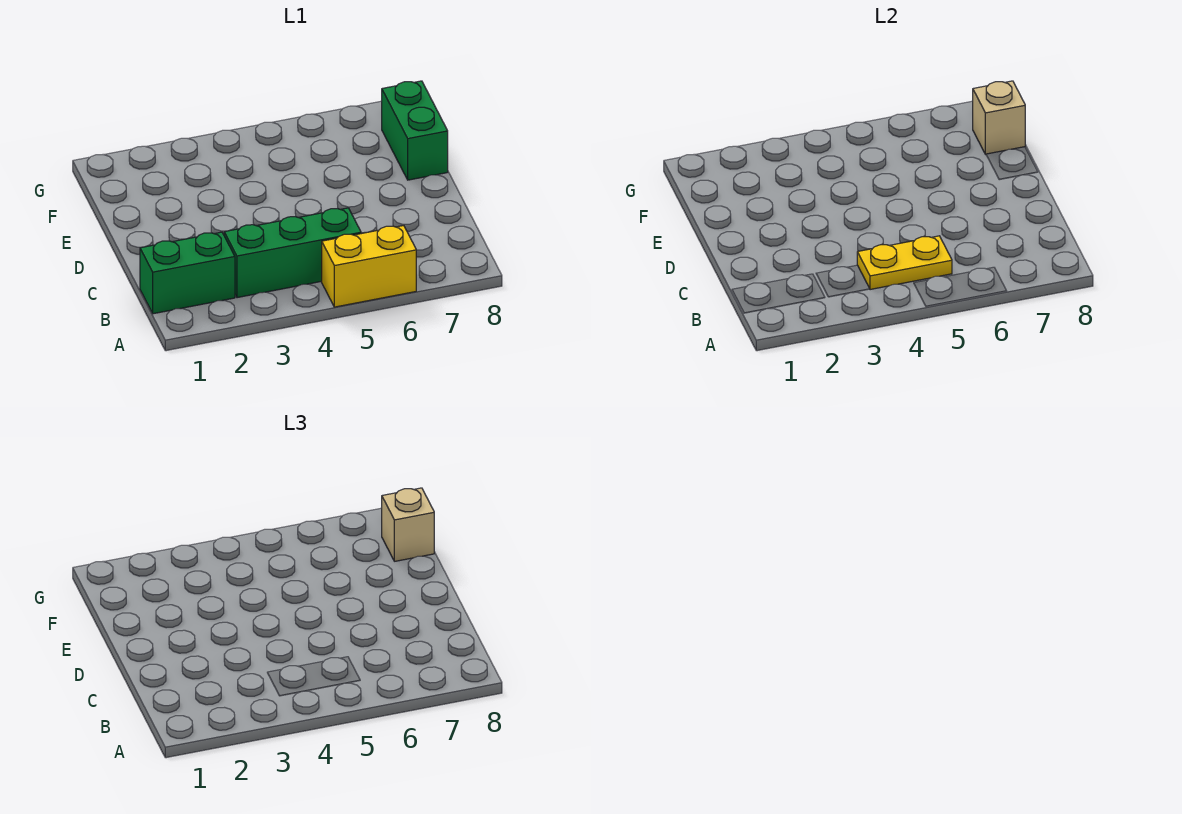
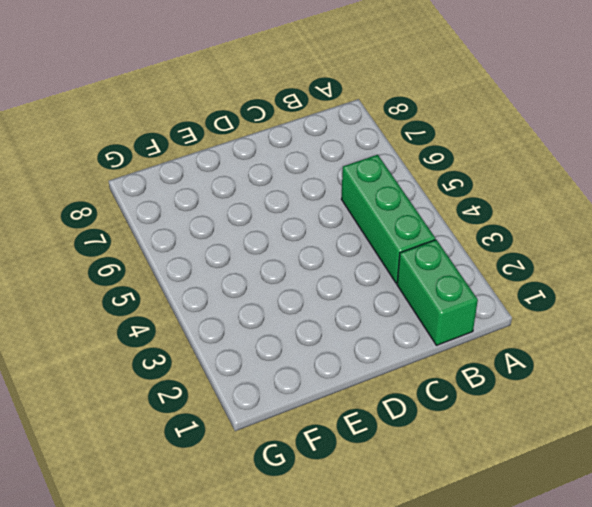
none -> yellow 1x2 brick [322,226,416,307]
none -> green 1x2 brick [382,81,448,180]

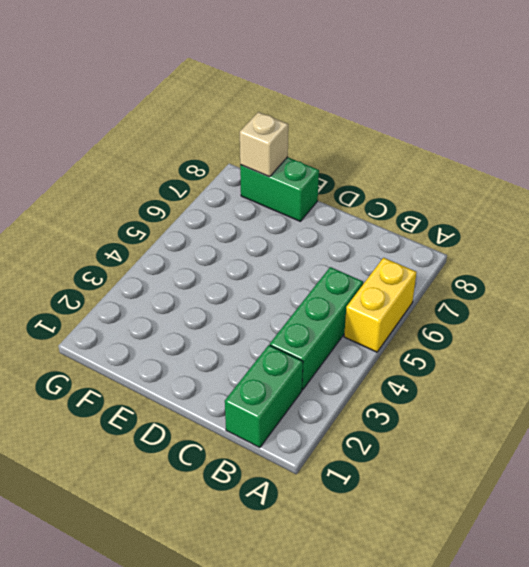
none -> yellow 1x2 plate [857,236,952,290]
none -> tan 1x1 brick [382,488,434,561]

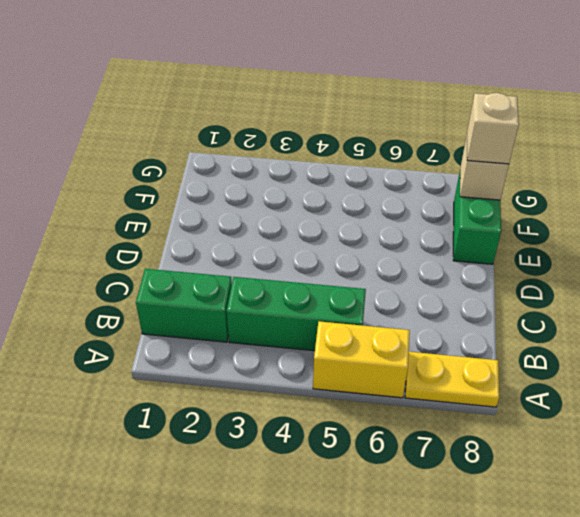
yellow 1x2 plate [405,352,499,407] -> yellow 1x2 plate moved to [857,236,952,290]

